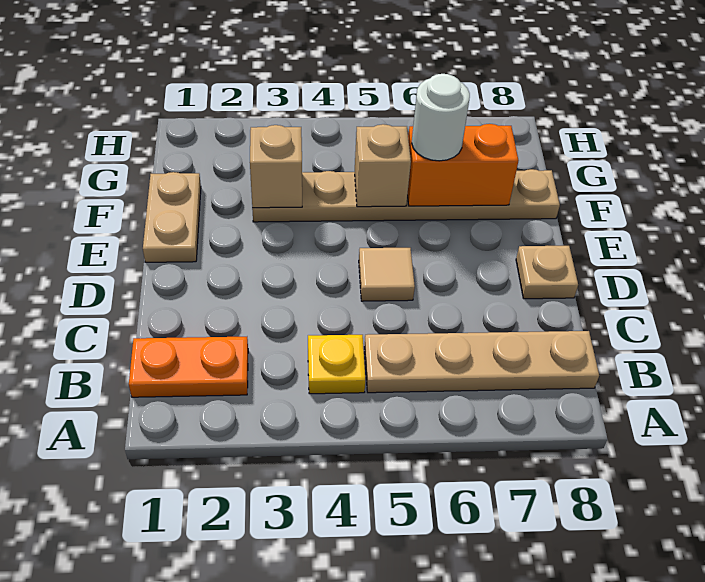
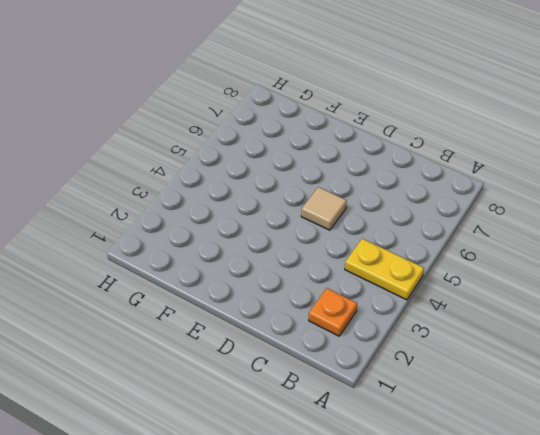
yellow 1x2 plate [345,239,424,300] -> yellow 1x1 plate [308,335,365,394]
orange 1x1 plate [309,288,357,336] -> orange 1x2 plate [129,337,248,397]
none -> tan 1x4 plate [364,331,599,393]
none -> tan 1x1 plate [516,246,578,299]

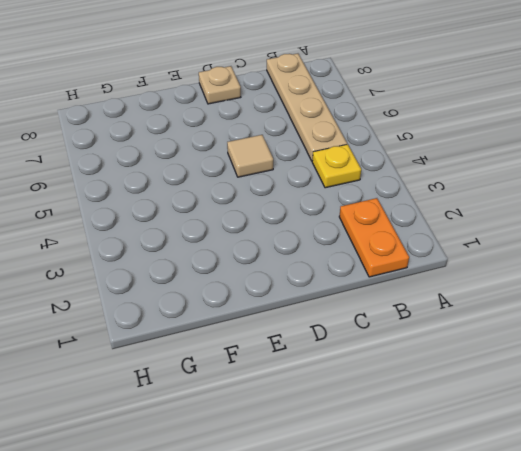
none -> tan 1x2 plate [143,172,201,262]
none -> tan 1x6 plate [252,169,560,222]

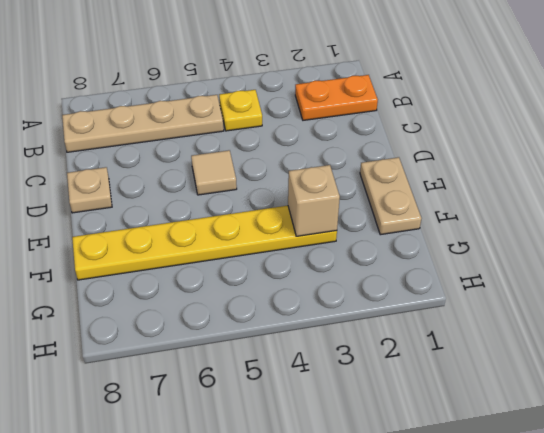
yellow 1x6 plate [72,206,337,280] -> tan 1x6 plate [252,169,560,222]
none -> tan 1x1 brick [355,124,411,207]
none -> orange 1x2 brick [407,124,518,206]

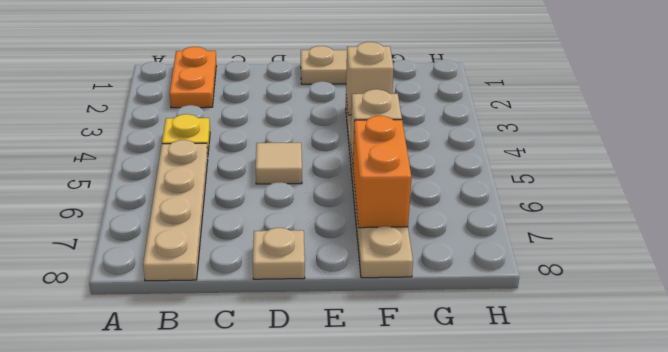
none -> white 1x1 round brick [412,74,470,161]

